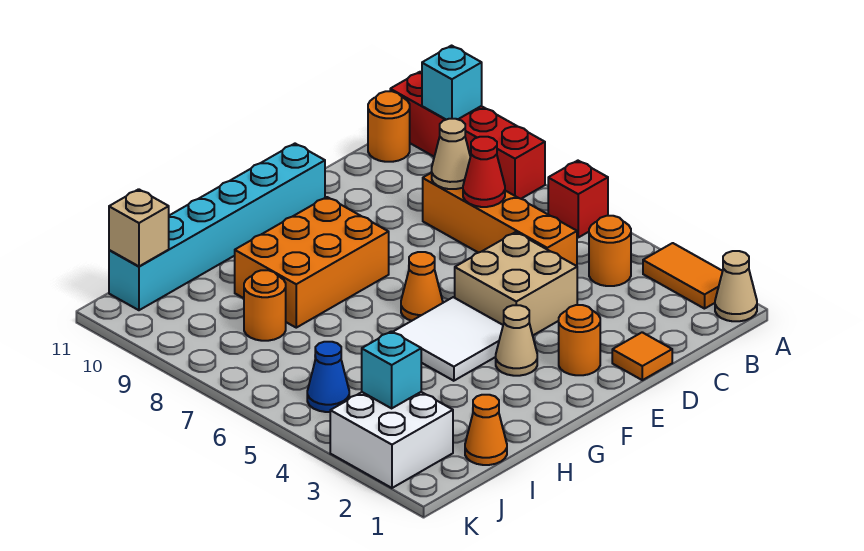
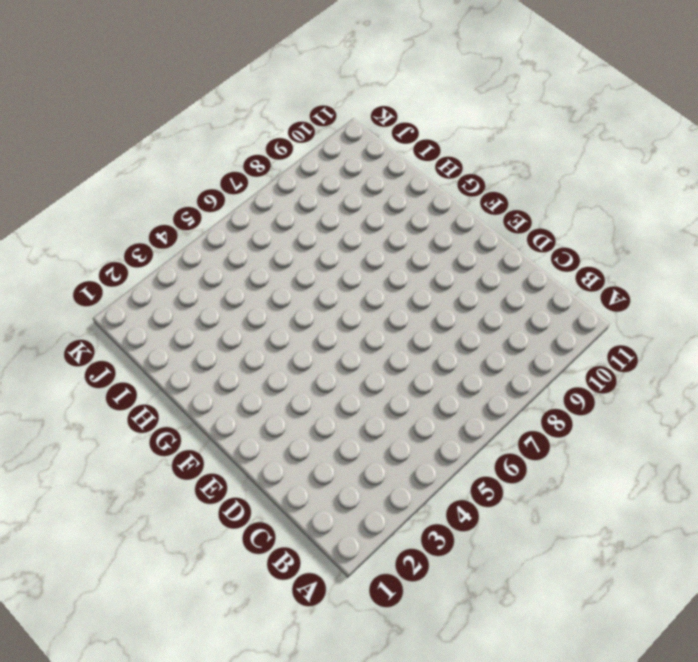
none -> tan 1x1 cone [715,251,757,321]
none -> orange 1x2 tile [643,243,723,309]
none -> red 1x1 brick [548,161,608,237]

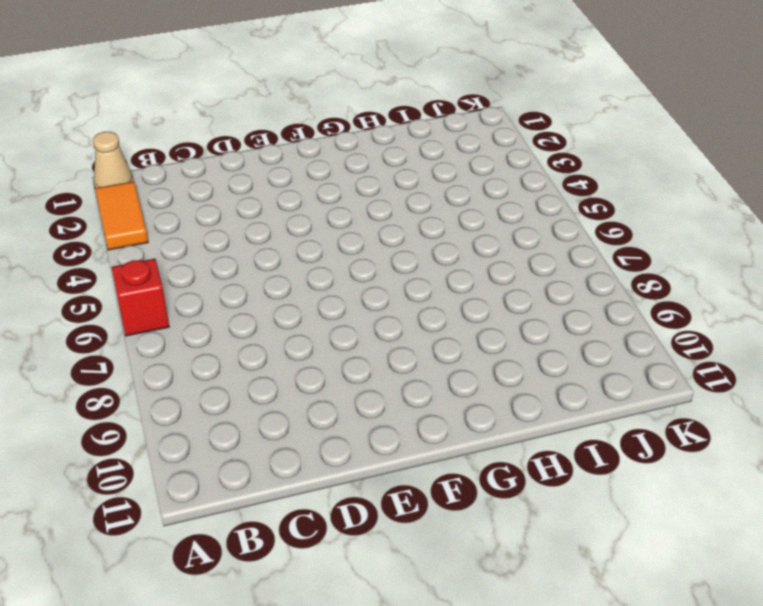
none -> red 1x4 brick [390,72,545,199]
none -> orange 1x1 round brick [589,216,631,286]
none -> orange 1x1 round brick [368,91,410,162]

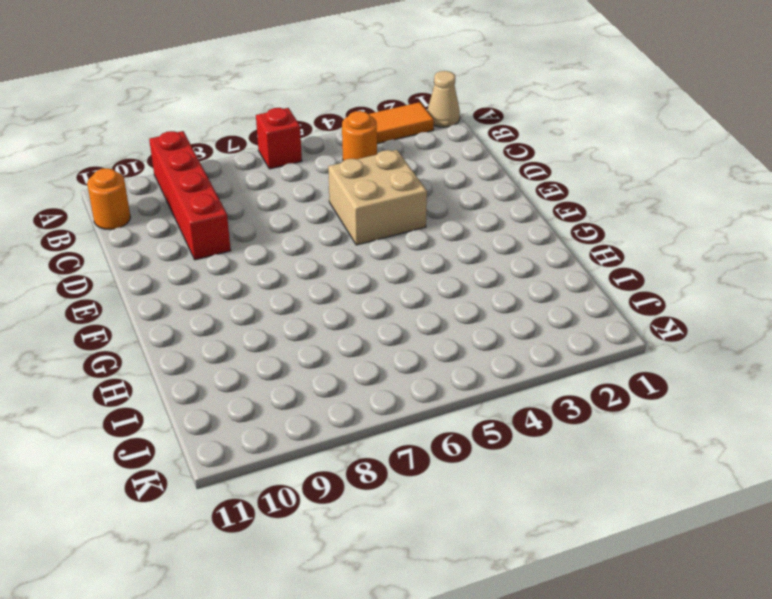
red 1x4 brick [149,131,231,260] -> red 1x4 brick turned to [390,72,545,199]
none -> orange 1x4 brick [423,173,577,266]
none -> orange 1x1 tile [612,332,672,380]
none -> orange 1x1 round brick [559,305,600,375]

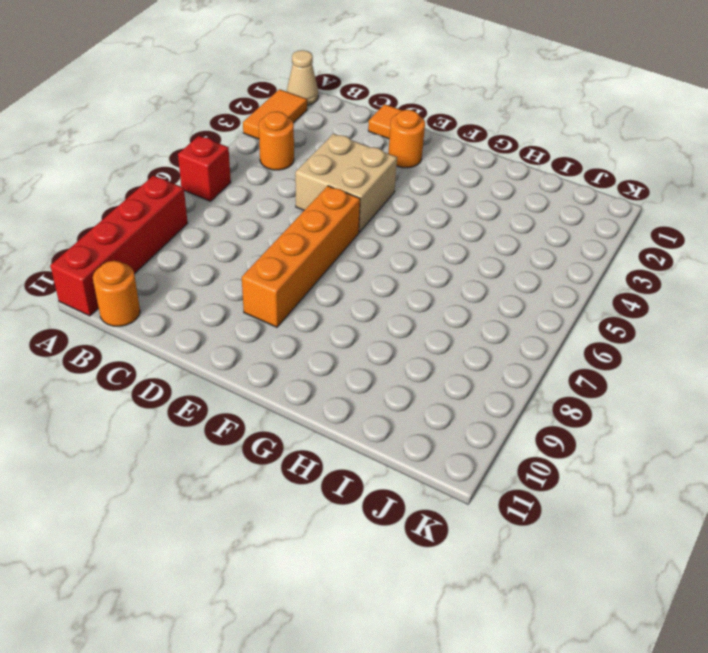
orange 1x4 brick [242,186,360,327] -> orange 1x4 brick moved to [423,173,577,266]
none -> cyan 1x6 brick [109,144,325,310]
none -> tan 1x1 cone [496,305,537,376]
none -> white 2x2 tile [393,297,503,381]

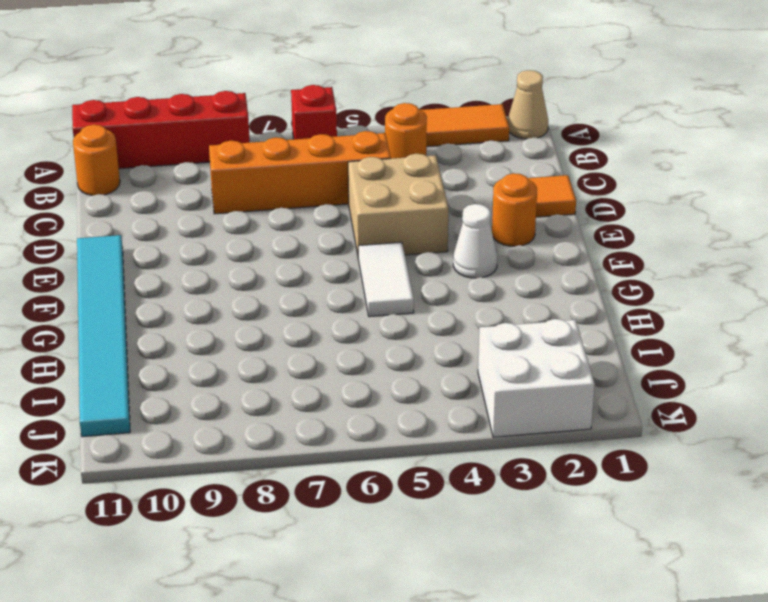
cyan 1x6 tile [77,235,130,437] -> cyan 1x6 brick [109,144,325,310]
white 1x1 cone [453,204,497,278] -> tan 1x1 cone [496,305,537,376]
white 1x2 tile [358,242,414,317] -> white 2x2 tile [393,297,503,381]
none -> orange 1x1 cone [401,252,443,321]
none -> orange 2x3 brick [235,197,389,328]
none -> orange 1x1 cone [465,395,507,465]

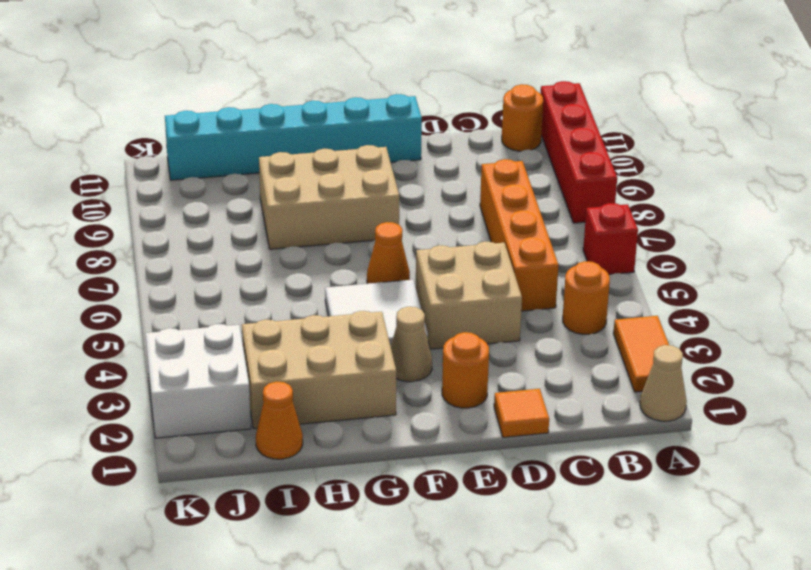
tan 2x3 brick [259,145,399,249] -> orange 2x3 brick [235,197,389,328]
tan 2x3 brick [242,311,396,429] -> none
none -> orange 1x1 round brick [244,270,286,341]
none -> blue 1x1 cone [307,342,349,412]
none -> cyan 1x1 brick [422,46,482,120]

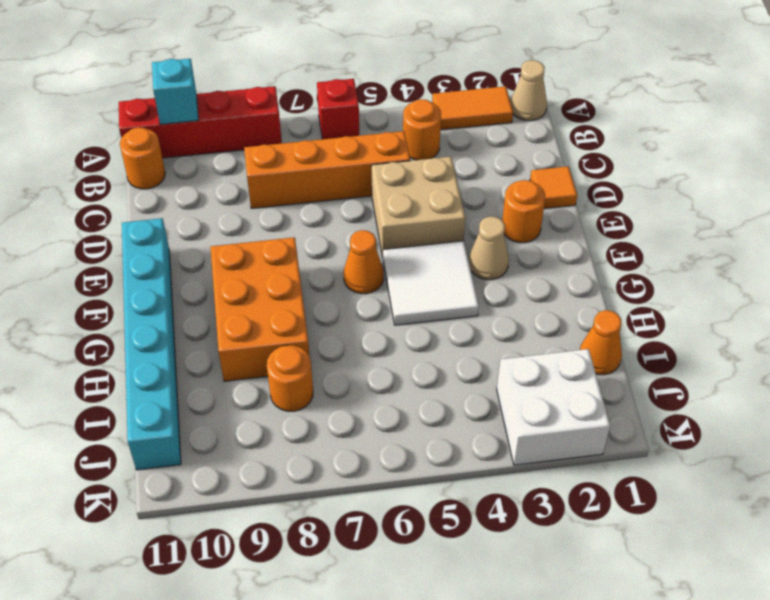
none -> blue 1x1 cone [307,342,349,412]
none -> red 1x1 cone [463,137,505,207]
none -> tan 1x1 cone [432,119,470,189]

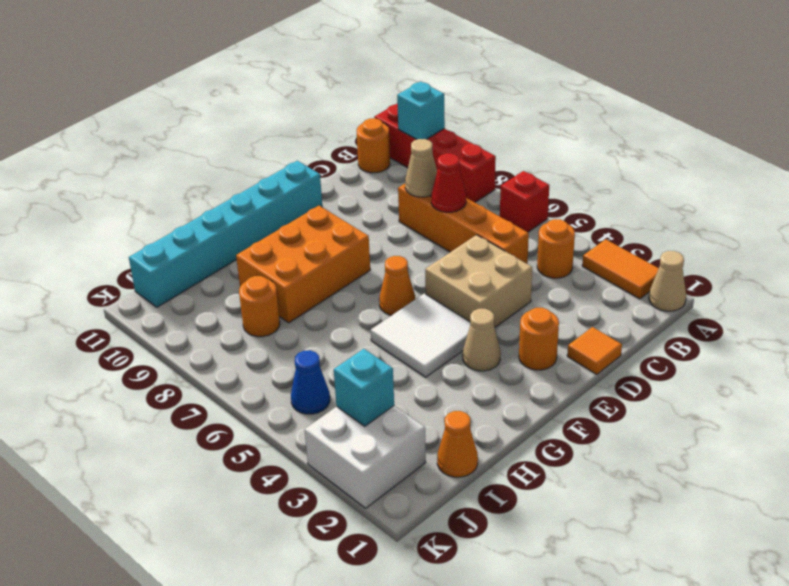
none -> tan 1x1 brick [109,189,169,266]

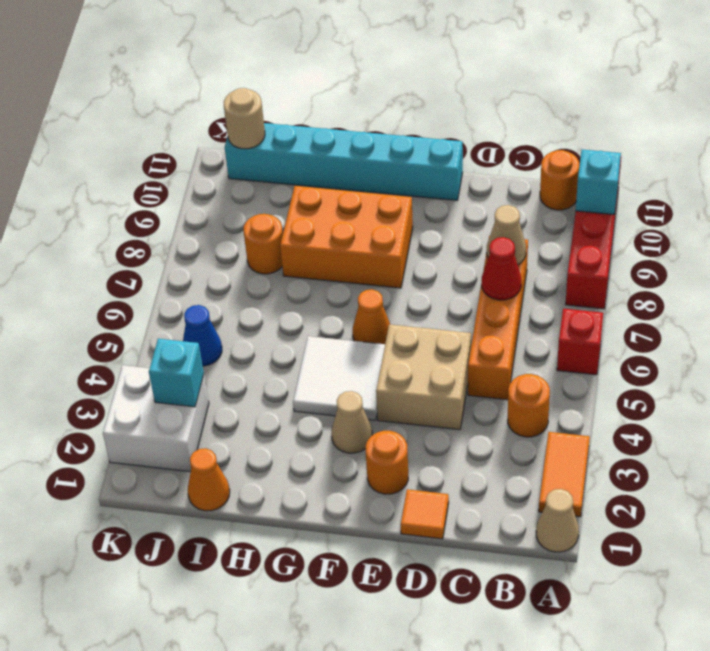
tan 1x1 round brick [224,88,265,149] -> tan 1x1 brick [109,189,169,266]

